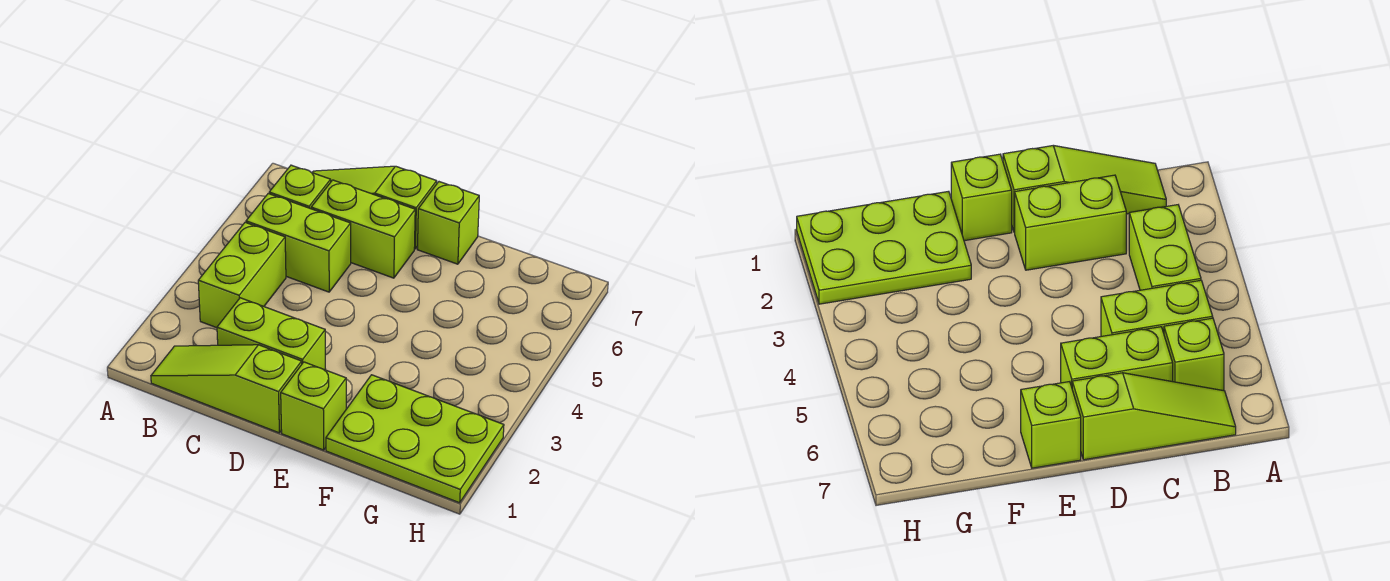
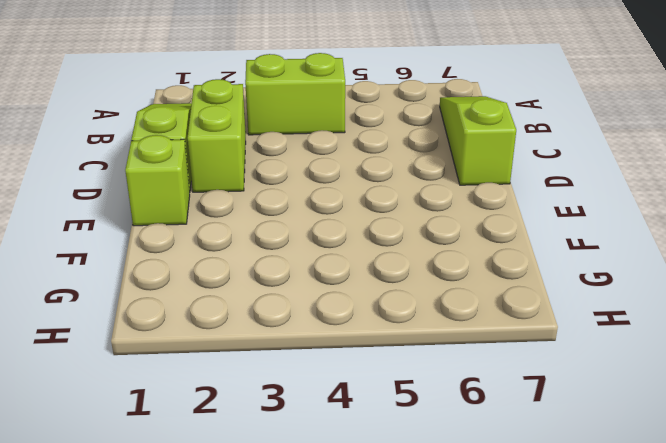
none -> lime 1x2 brick [246,194,351,292]
none -> lime 1x1 brick [269,165,331,209]

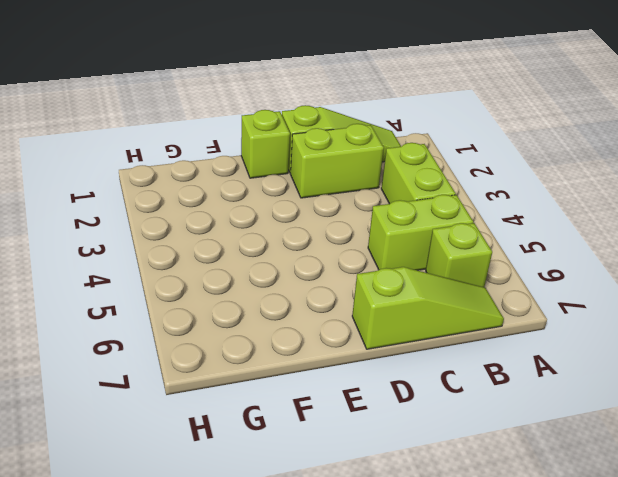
none -> lime 1x2 brick [311,180,415,278]
none -> lime 1x1 brick [417,182,479,264]

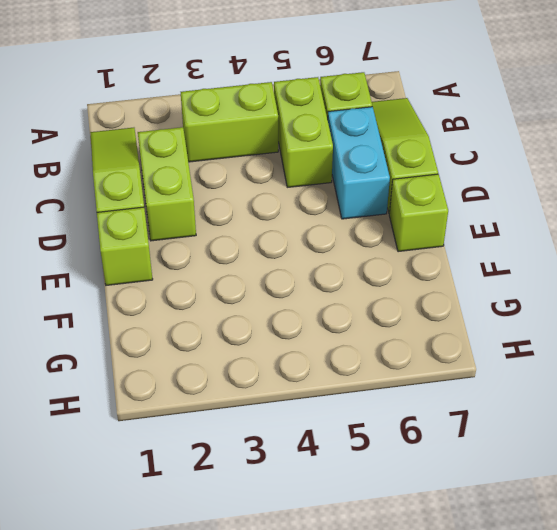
cyan 1x2 brick [328,107,390,219] -> lime 1x2 brick [311,180,415,278]
none -> lime 2x3 plate [326,375,504,503]

